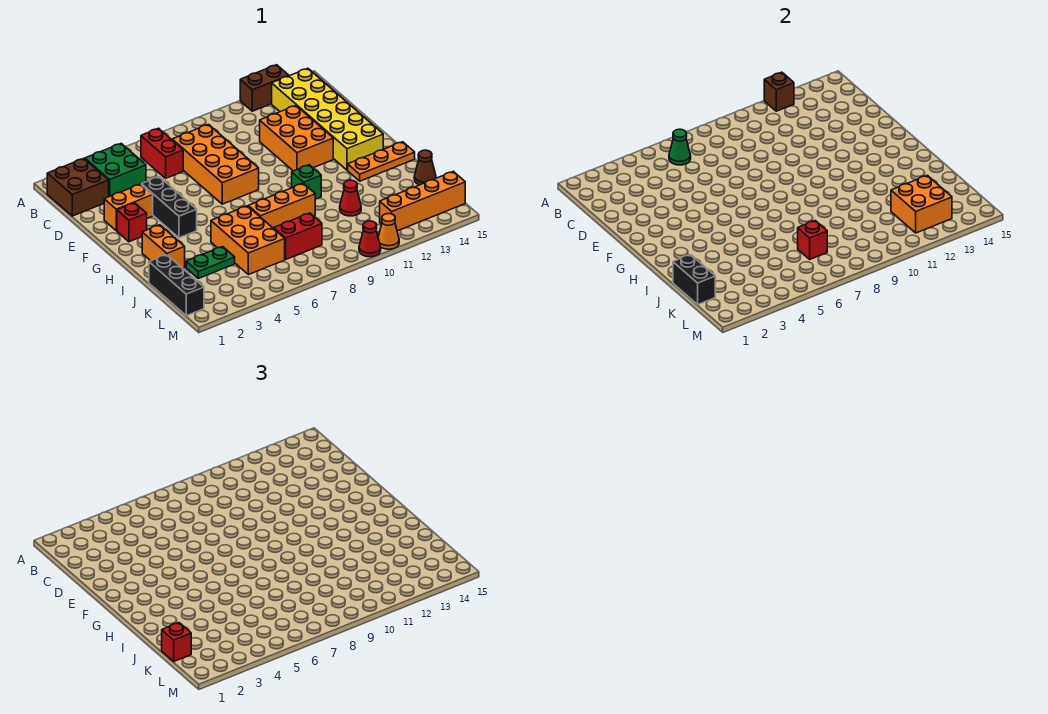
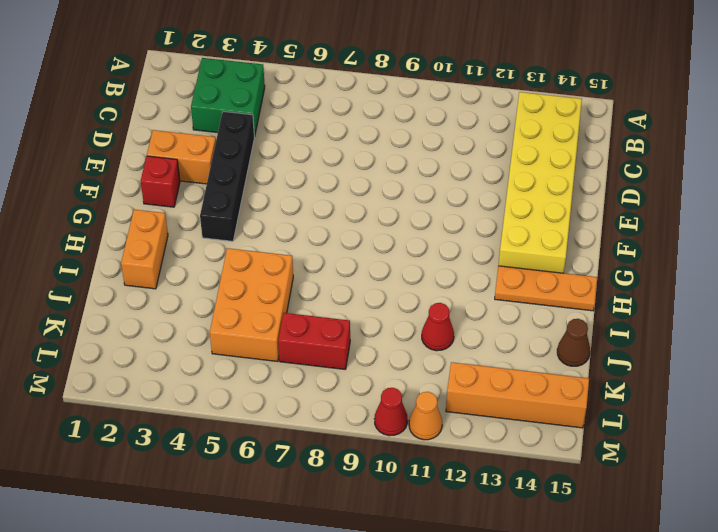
black 1x4 brick [200,111,254,241] -> black 1x3 brick [142,177,197,238]
none -> brown 1x2 brick [240,65,289,111]
none -> brown 2x2 brick [47,159,109,216]
none -> red 1x2 brick [141,128,183,178]

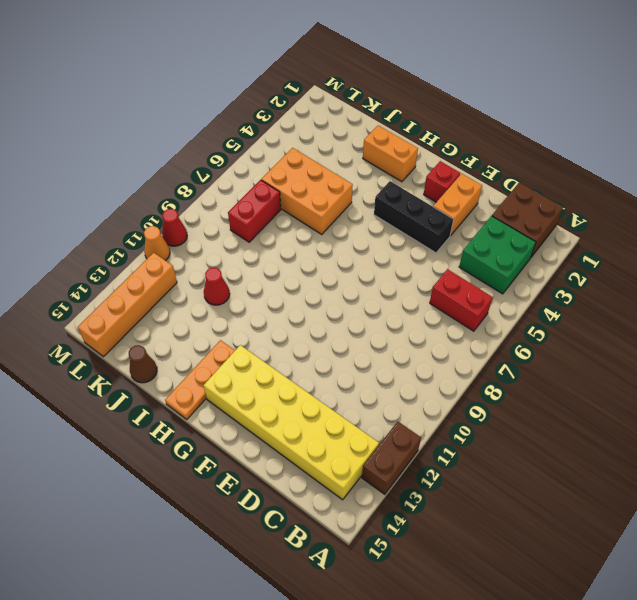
none -> orange 2x4 brick [172,125,259,204]
none -> orange 2x3 brick [260,106,333,171]
none -> green 1x1 brick [292,165,321,199]

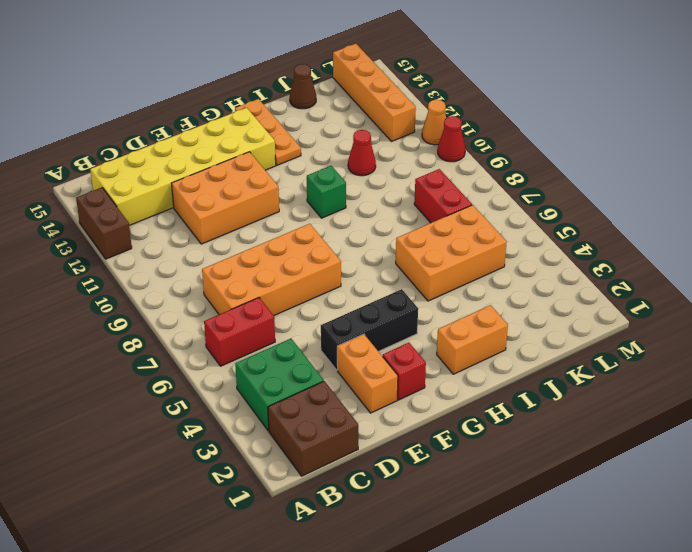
none -> orange 1x3 brick [248,183,315,229]
none -> black 1x3 brick [149,255,204,316]
none -> green 1x2 plate [186,247,235,278]

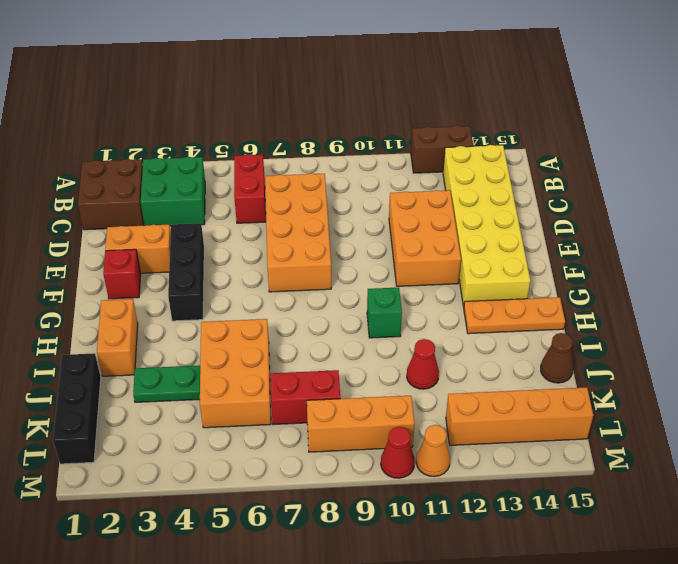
orange 1x3 brick [307,396,414,452] -> orange 1x3 brick moved to [248,183,315,229]
none -> brown 1x1 brick [764,72,794,111]
none -> green 1x1 cone [669,129,691,165]
none -> black 1x2 brick [673,255,715,304]

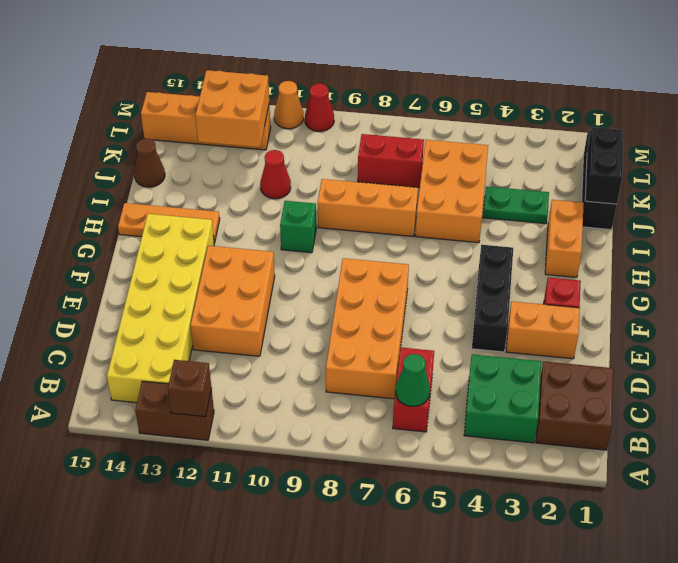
none -> red 1x1 brick [798,221,827,259]
none -> red 1x1 brick [162,623,191,661]

